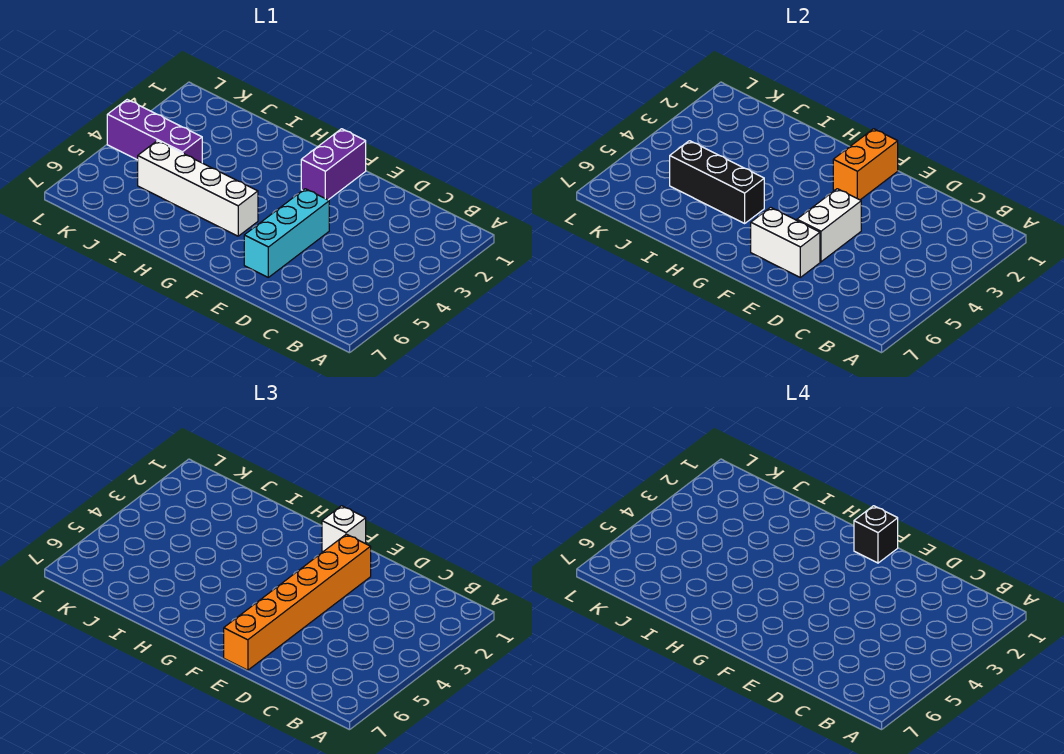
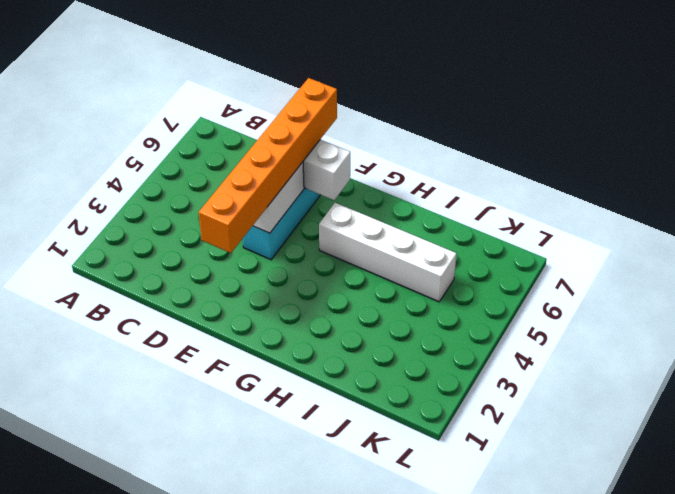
none -> purple 1x2 brick [301,129,366,200]
none -> purple 1x3 brick [107,100,202,163]

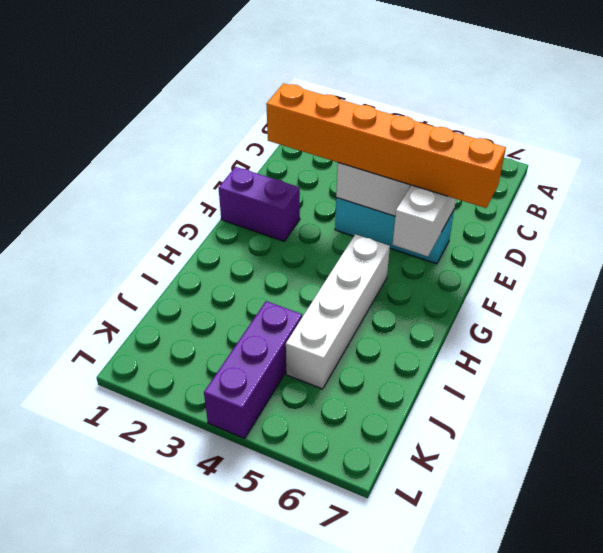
none -> orange 1x2 brick [833,129,898,200]
none -> black 1x3 brick [670,141,764,223]

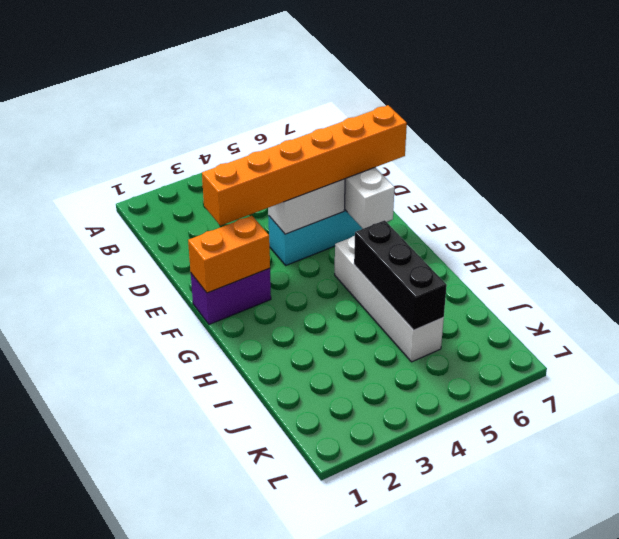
none -> purple 1x3 brick [107,100,202,163]
none -> white 1x1 brick [322,506,366,552]

